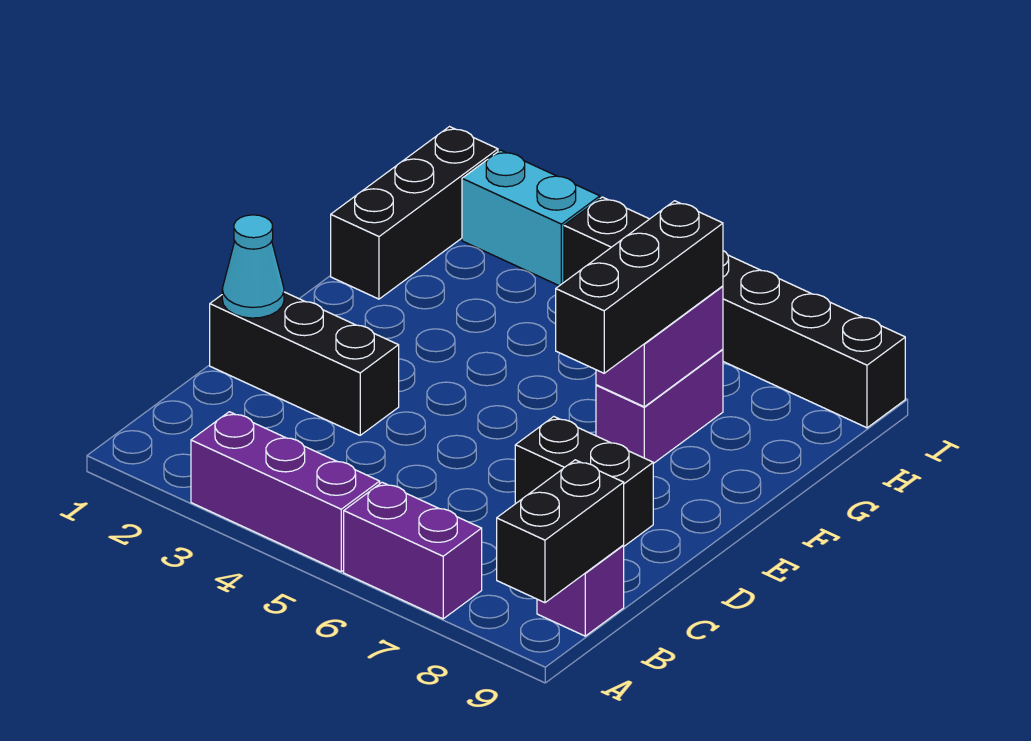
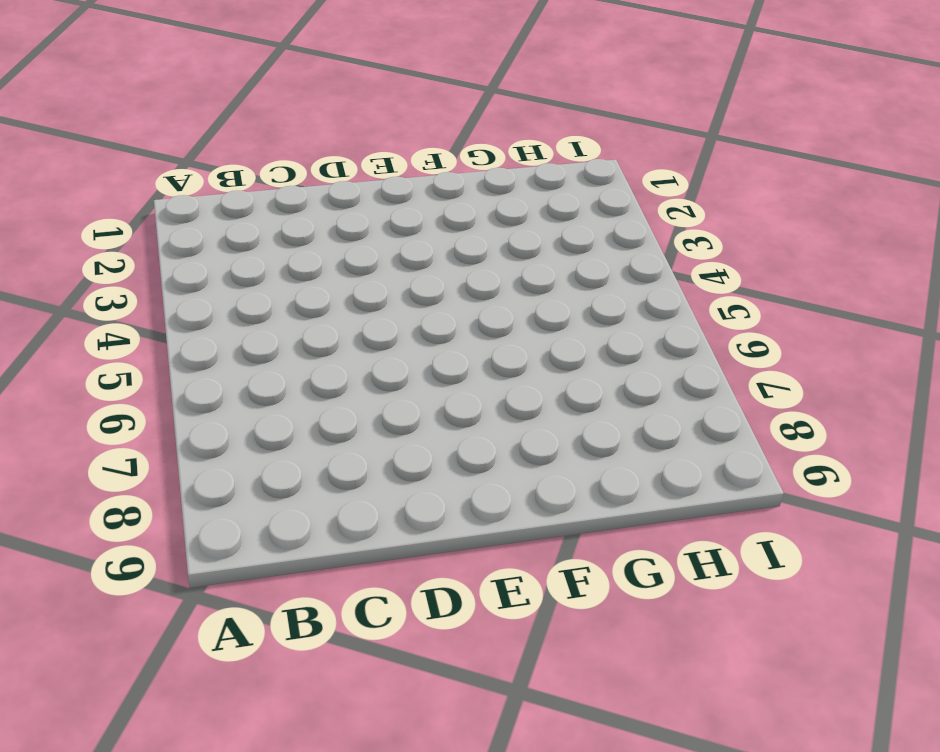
none -> purple 1x3 brick [191,412,380,572]
none -> purple 1x2 brick [344,482,482,619]
none -> purple 1x1 brick [537,546,624,636]

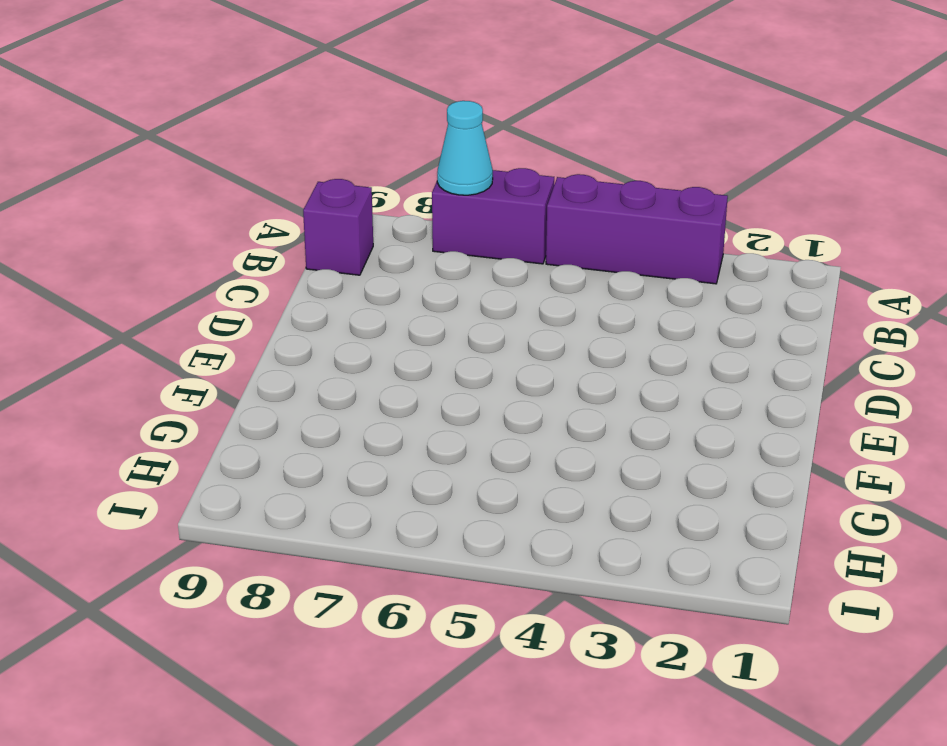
cyan 1x1 cone [437,101,493,195] -> cyan 1x1 cone moved to [222,215,284,318]
none -> black 1x3 brick [210,292,399,435]
none -> black 1x2 brick [515,417,653,546]
none -> purple 1x2 brick [596,349,723,464]

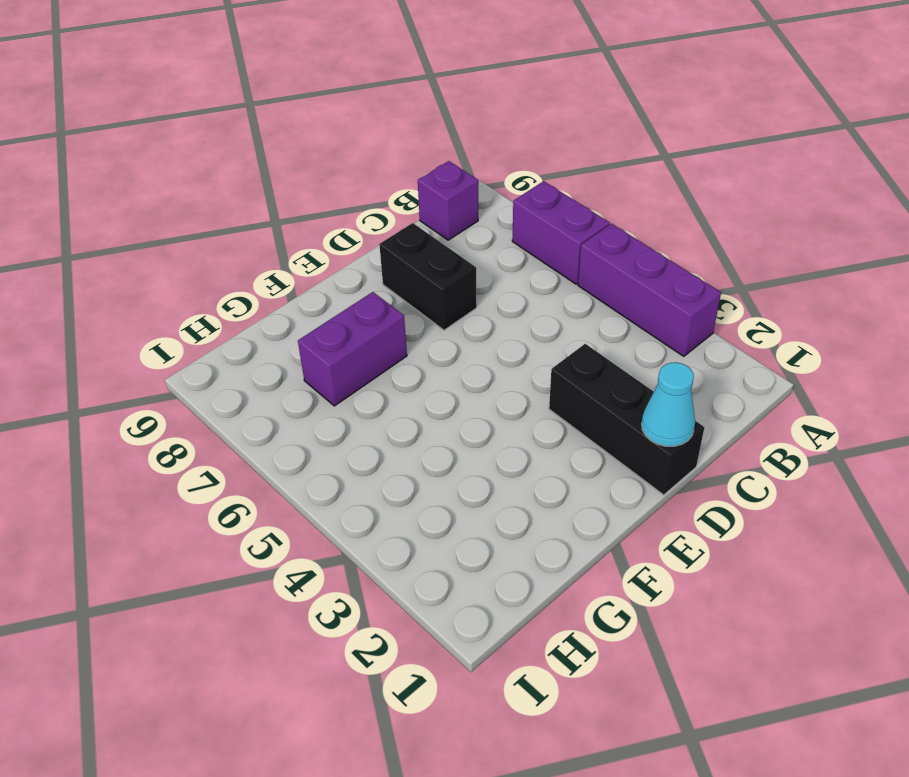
none -> black 1x3 brick [331,127,498,299]
none -> cyan 1x2 brick [462,150,600,286]
none -> black 1x6 brick [564,197,905,428]

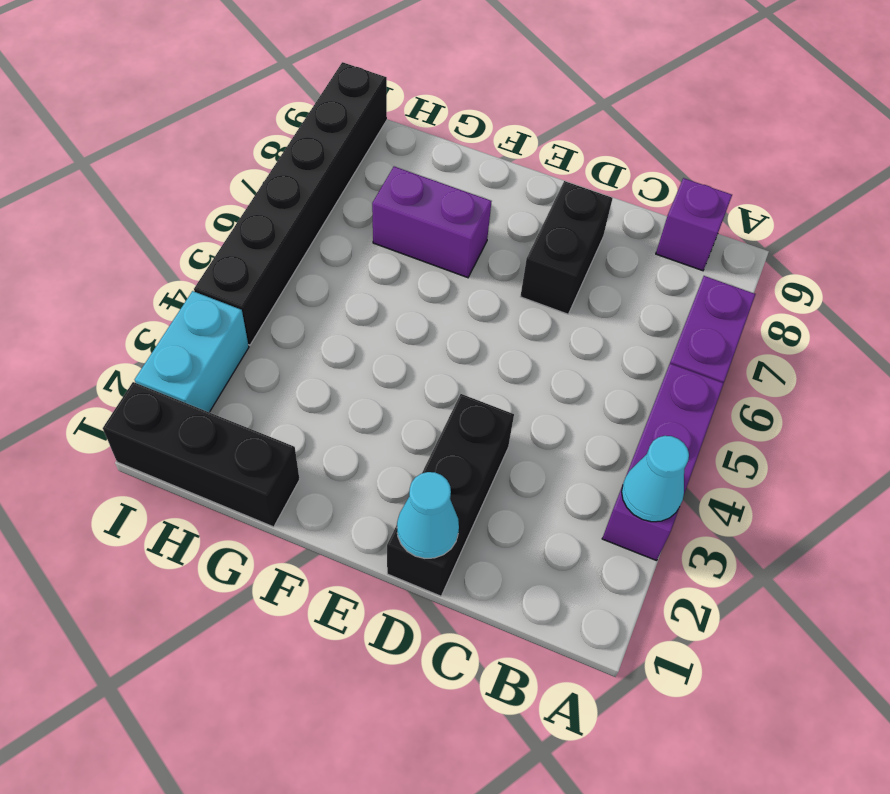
cyan 1x1 cone [622,436,689,522] -> none
none -> black 1x2 brick [497,460,624,603]
none -> purple 1x2 brick [596,286,723,407]
none -> black 1x3 brick [556,201,723,373]

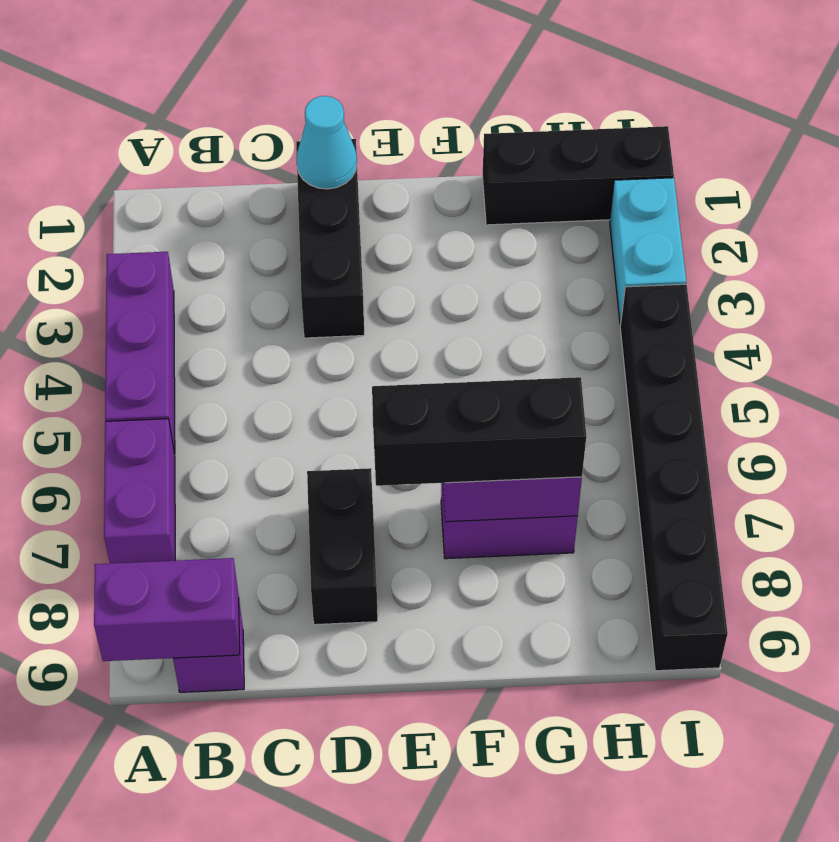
purple 1x2 brick [94,558,240,661] -> black 1x2 brick [497,460,624,603]

